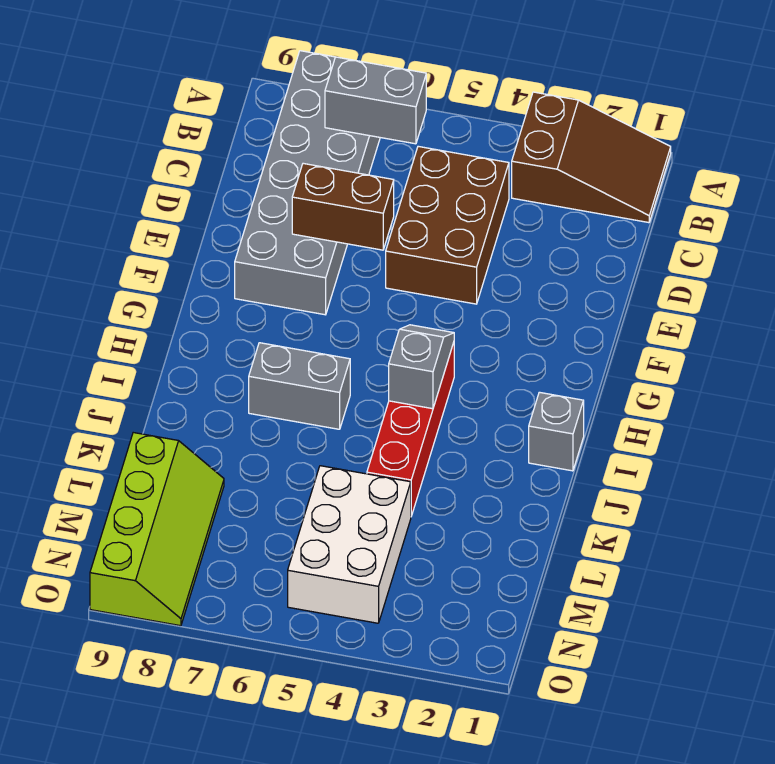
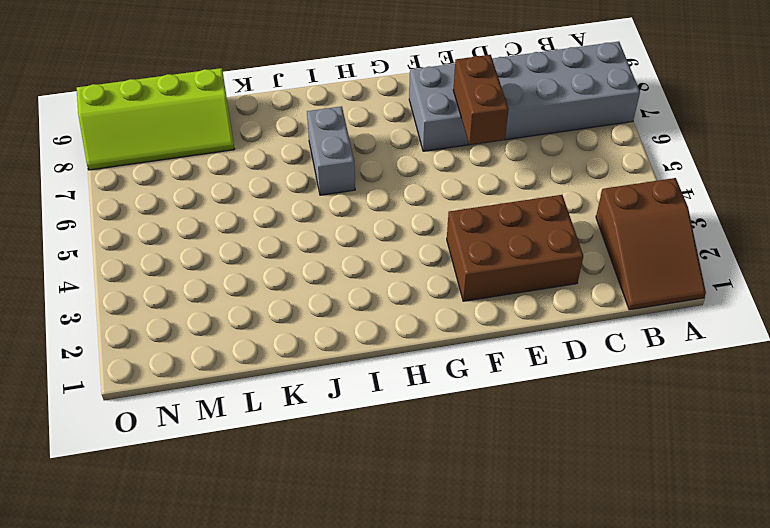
brown 2x3 brick [447,195,583,301] -> brown 2x3 brick moved to [386,146,509,304]
none -> red 1x4 brick [367,342,454,516]
none -> grey 1x1 brick [529,392,584,471]

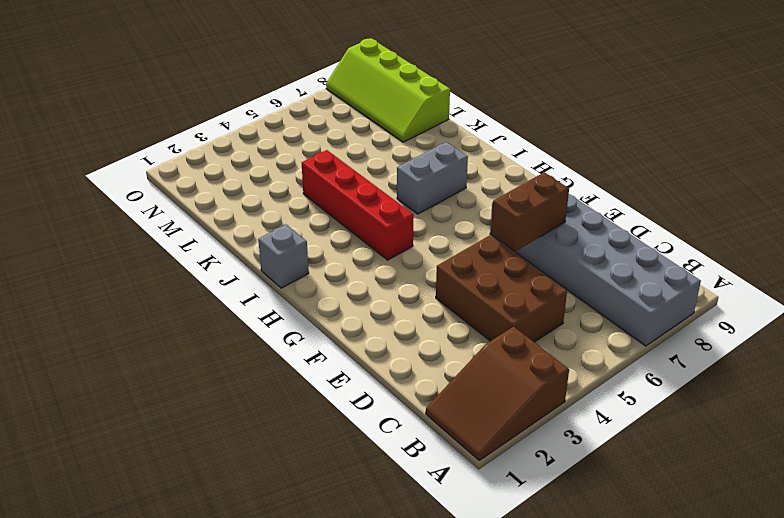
none -> white 2x3 brick [288,466,411,623]
none -> grey 1x2 brick [325,57,426,144]

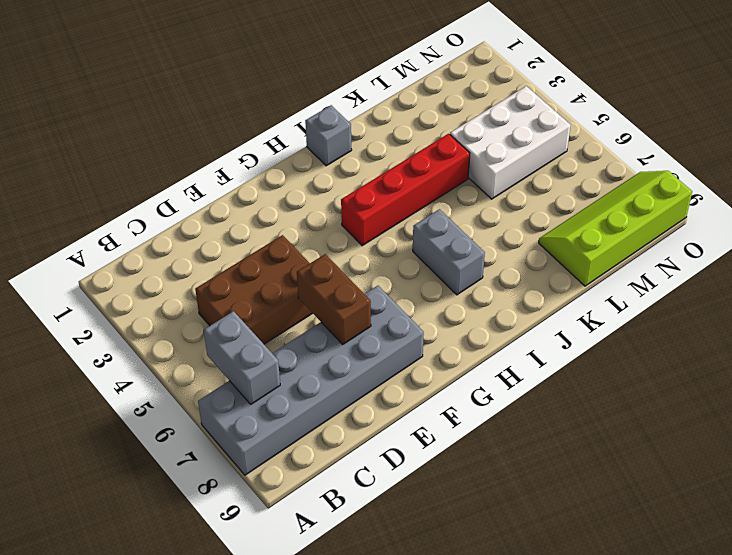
none -> brown 2x3 slope [512,92,671,223]
none -> grey 1x2 slope [389,325,454,409]

